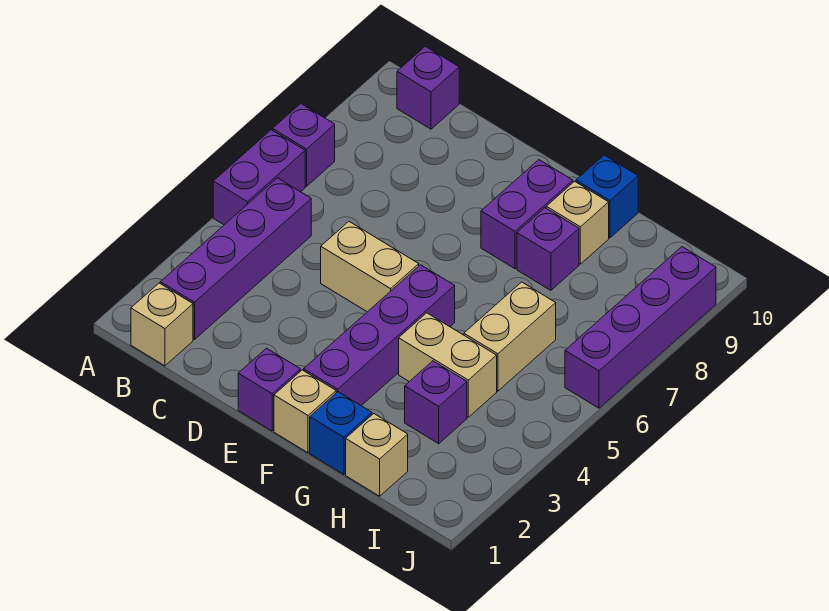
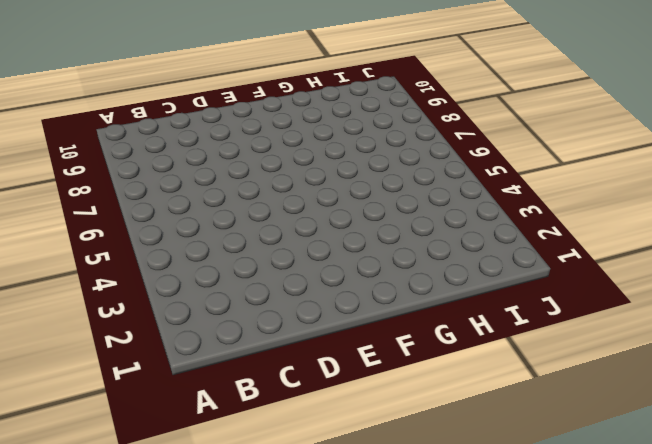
none -> purple 1x2 brick [213,130,305,225]
none -> purple 1x1 brick [273,104,335,186]
none -> tan 1x1 brick [131,283,193,366]

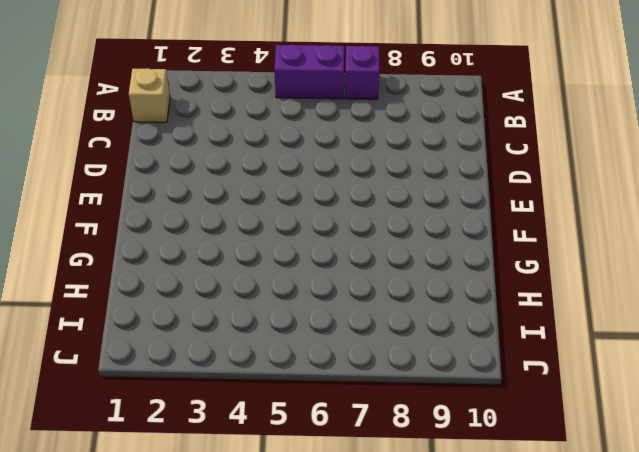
none -> purple 1x4 brick [160,178,311,340]
none -> purple 1x1 brick [397,46,459,129]
none -> tan 1x2 brick [321,222,419,312]

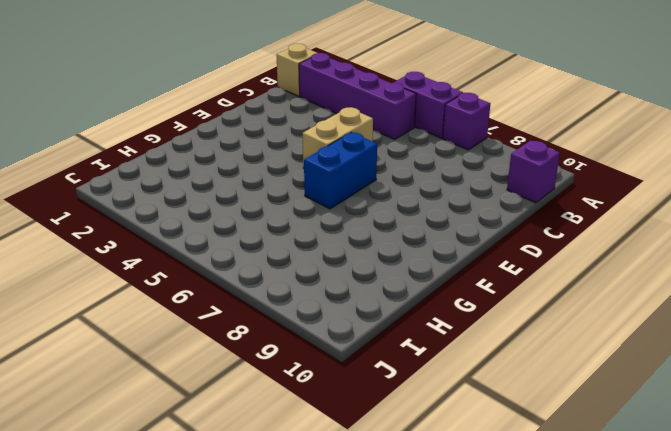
blue 1x2 brick [304,132,377,209] -> none
none -> purple 1x1 brick [238,348,300,431]
none -> tan 1x1 brick [274,370,336,453]
none -> purple 1x4 brick [304,265,455,406]

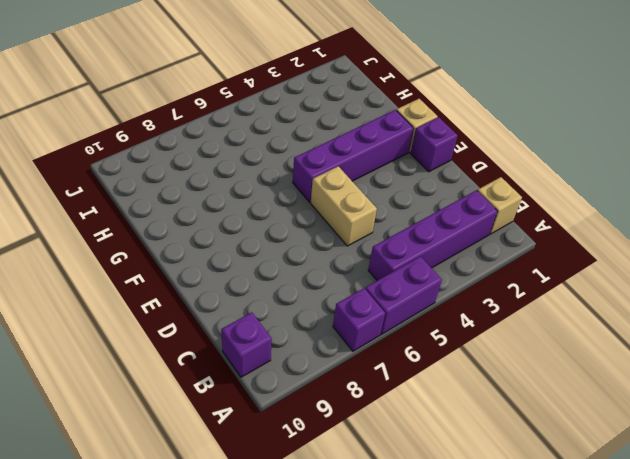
none -> purple 1x2 brick [481,160,573,269]
none -> blue 1x1 brick [310,392,372,475]
none -> tan 1x2 brick [399,313,497,417]

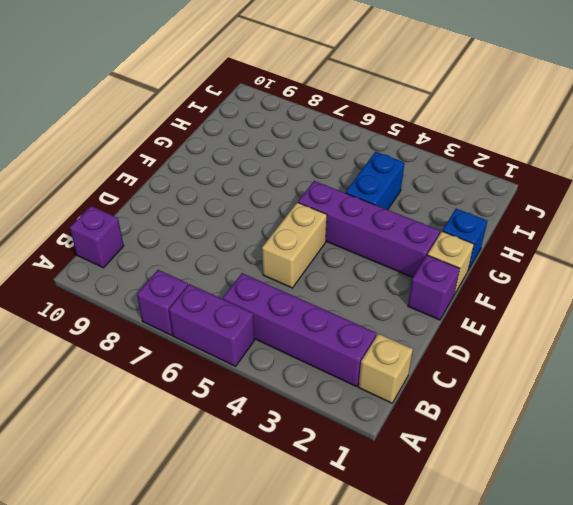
blue 1x2 brick [346,152,404,210] -> tan 1x2 brick [399,313,497,417]
none -> purple 1x2 brick [481,160,573,269]
none -> purple 1x1 brick [517,208,579,290]
none -> tan 1x1 brick [546,181,609,264]

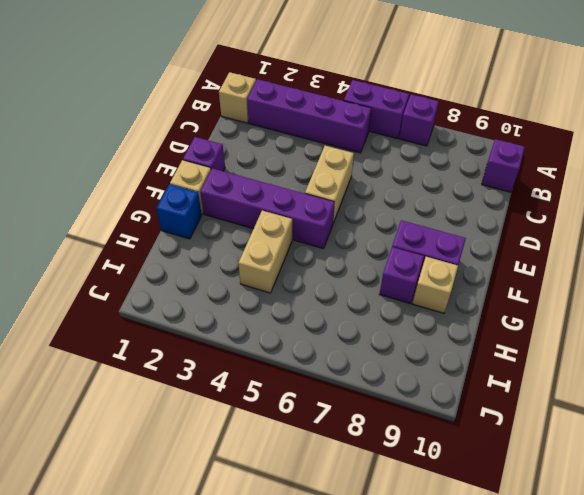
none -> blue 1x1 brick [576,155,638,238]
none -> tan 1x1 brick [346,414,408,496]
none -> purple 1x1 brick [405,361,467,444]

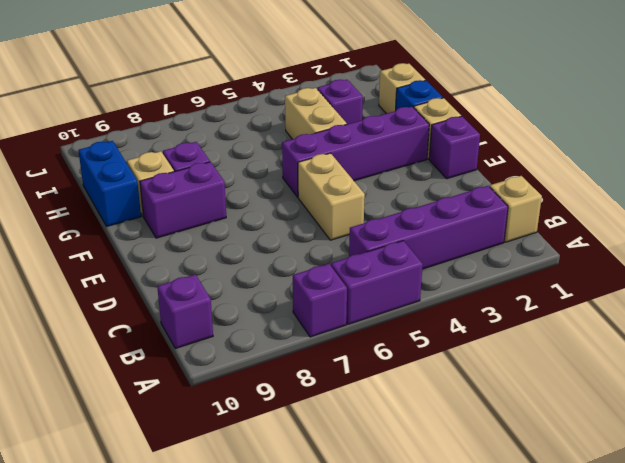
blue 1x2 brick [78,141,141,227] -> blue 1x1 brick [576,155,638,238]
none -> tan 1x2 brick [464,282,556,391]
none -> purple 1x4 brick [565,247,716,408]

